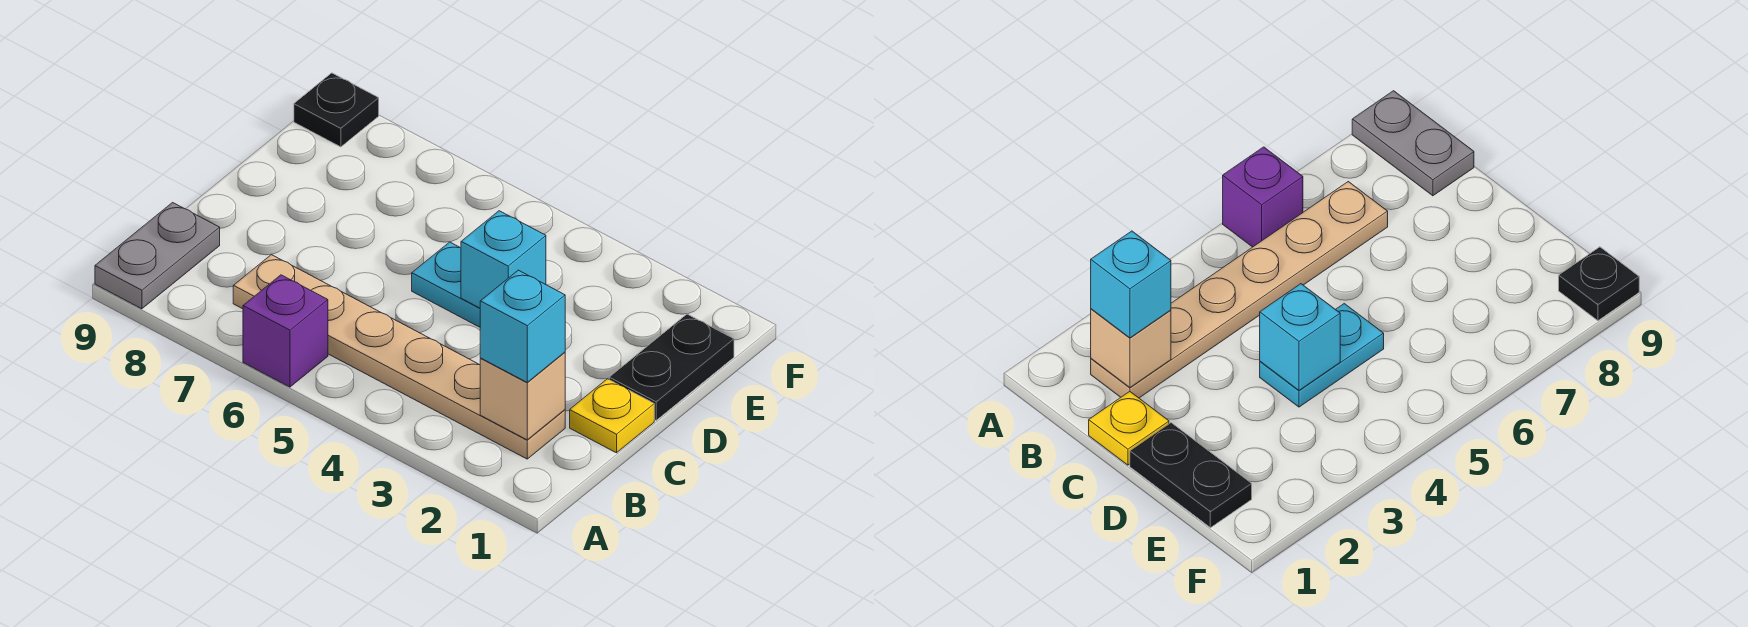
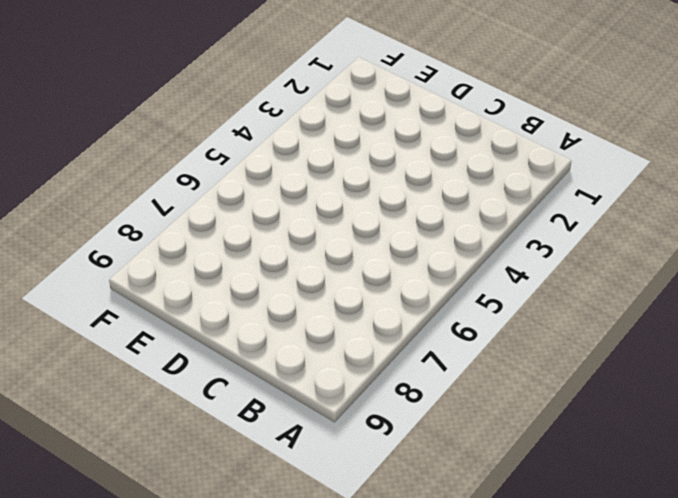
none -> purple 1x1 brick [243,275,328,387]
none -> grey 1x2 plate [95,203,220,309]

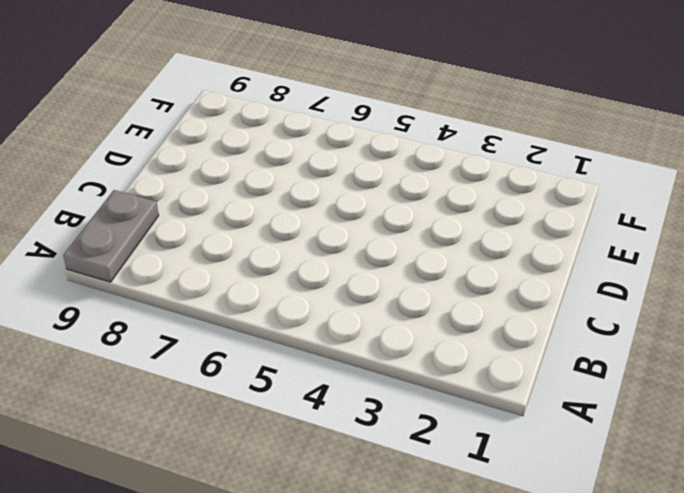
none -> purple 1x1 brick [243,275,328,387]
none -> tan 1x6 plate [233,255,565,459]

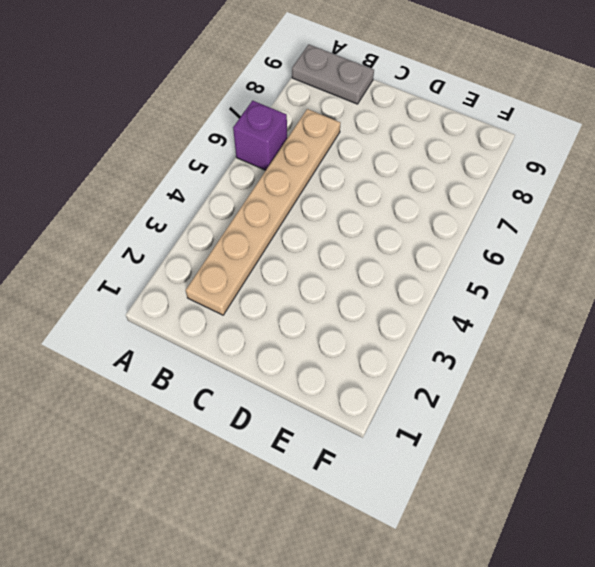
none -> yellow 1x1 plate [570,379,654,453]
none -> black 1x2 plate [609,314,734,420]

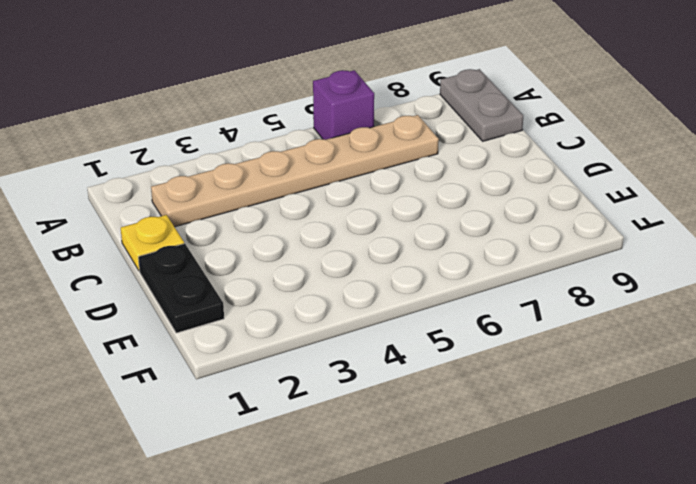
none -> cyan 1x2 plate [412,242,480,327]
none -> black 1x1 plate [294,73,379,147]

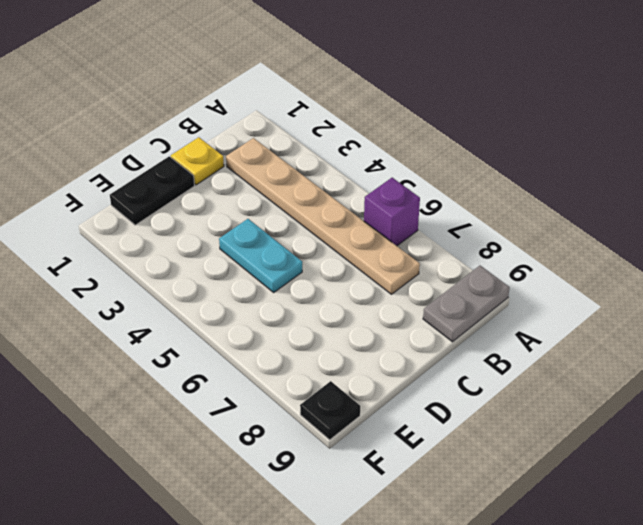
none -> tan 1x1 brick [480,352,565,440]
none -> cyan 1x1 brick [461,211,546,308]

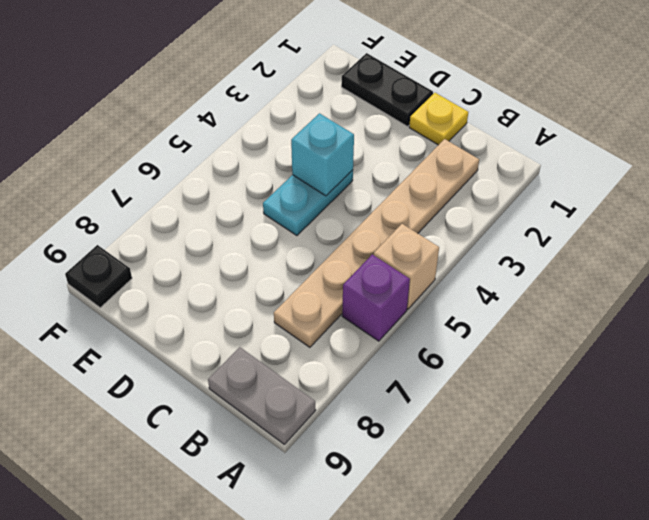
tan 1x1 brick [374,224,439,309] -> tan 1x1 brick moved to [480,352,565,440]
none -> cyan 1x1 brick [480,270,565,382]

